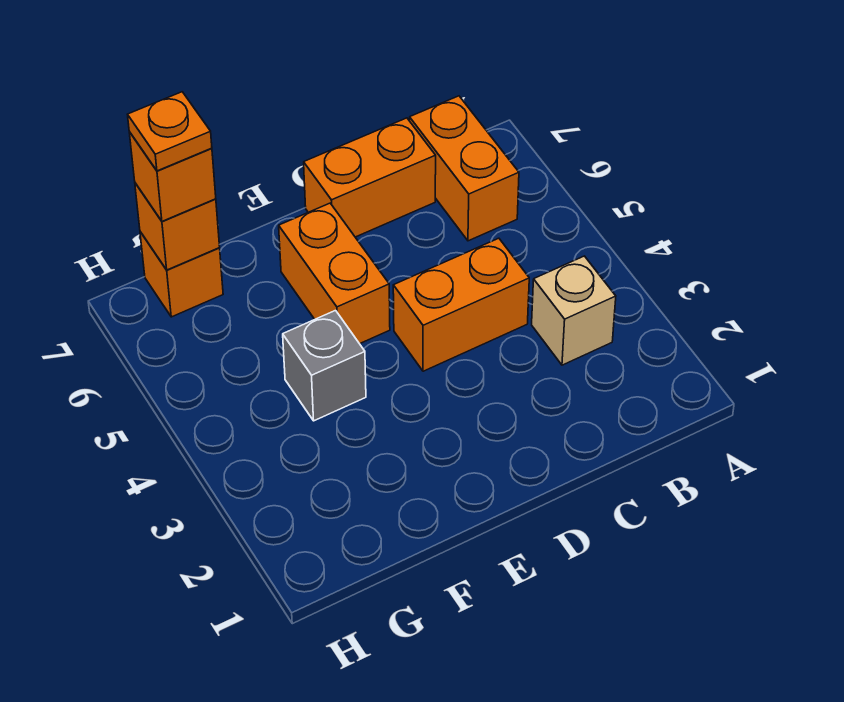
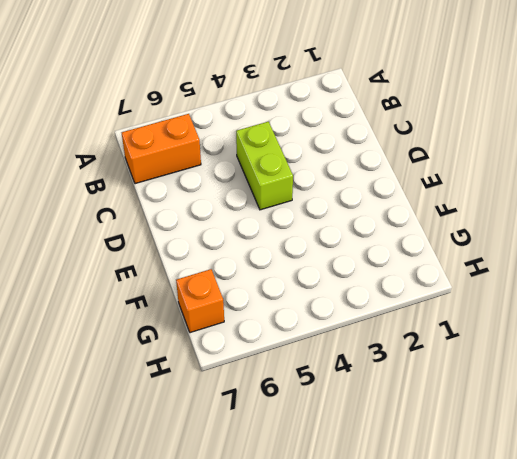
lime 1x2 brick [236,122,293,210] -> orange 1x2 brick [393,238,529,371]
none -> tan 1x1 brick [532,256,616,365]
none -> orange 1x2 brick [304,118,436,237]

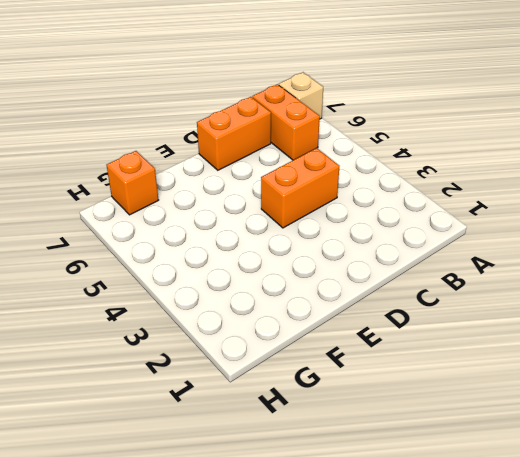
tan 1x1 brick [279,72,323,119] -> tan 1x1 brick moved to [532,256,616,365]
none -> orange 1x2 brick [279,203,390,344]
none -> grey 1x1 brick [283,311,366,421]

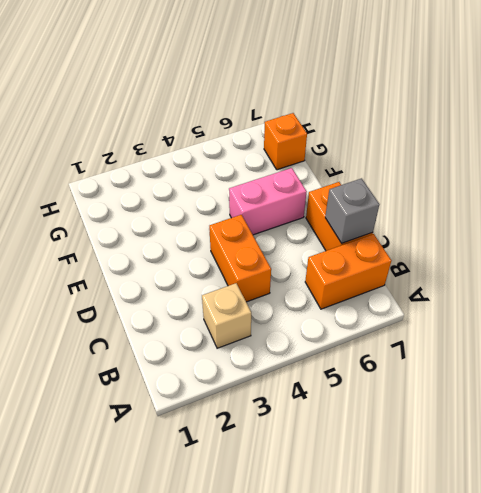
grey 1x1 brick [325,178,379,243] -> grey 1x1 brick moved to [283,311,366,421]
pink 1x2 brick [229,168,307,235] -> orange 1x2 brick [279,203,390,344]
none -> orange 1x1 brick [135,183,220,270]
none -> orange 1x1 brick [129,132,216,221]

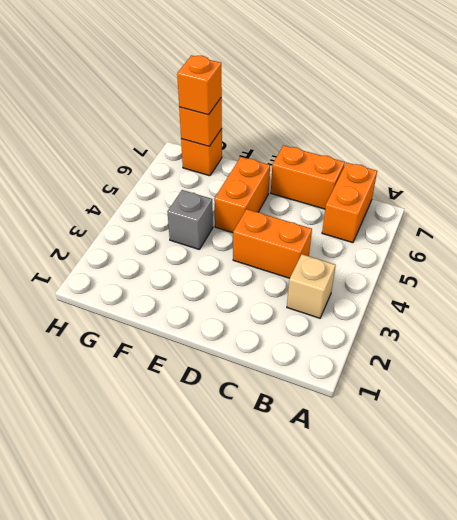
none -> orange 1x1 plate [128,92,212,171]

